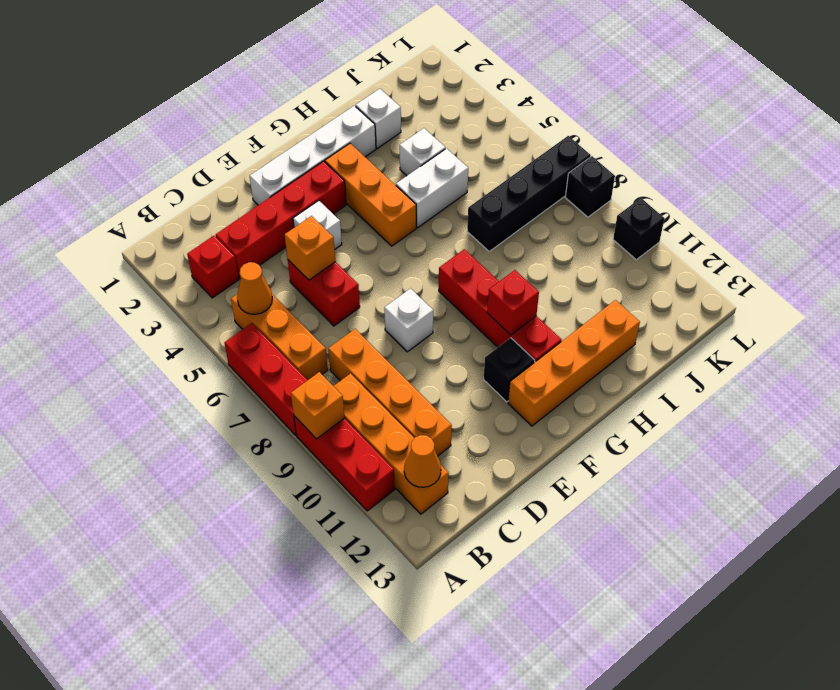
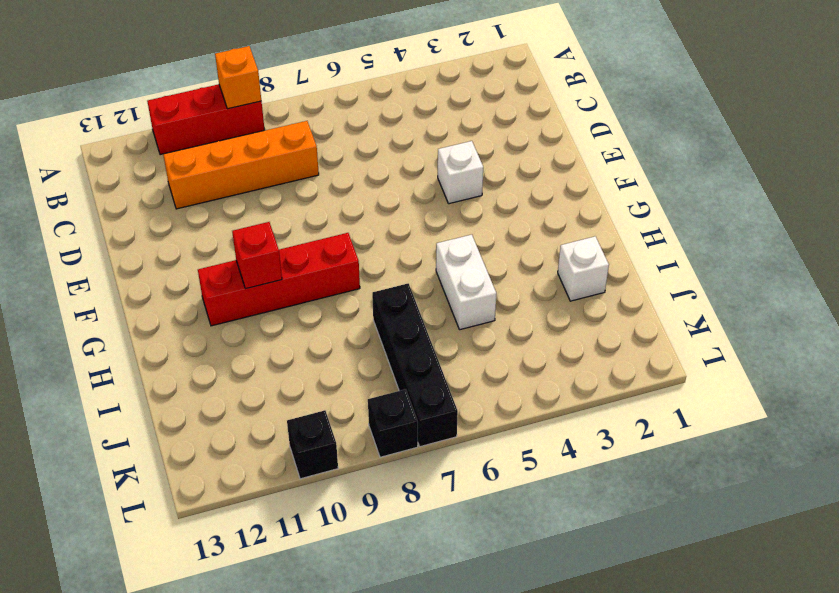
none -> red 1x3 brick [224,323,308,435]
none -> red 1x1 brick [187,236,239,298]
none -> orange 1x3 brick [231,294,328,380]

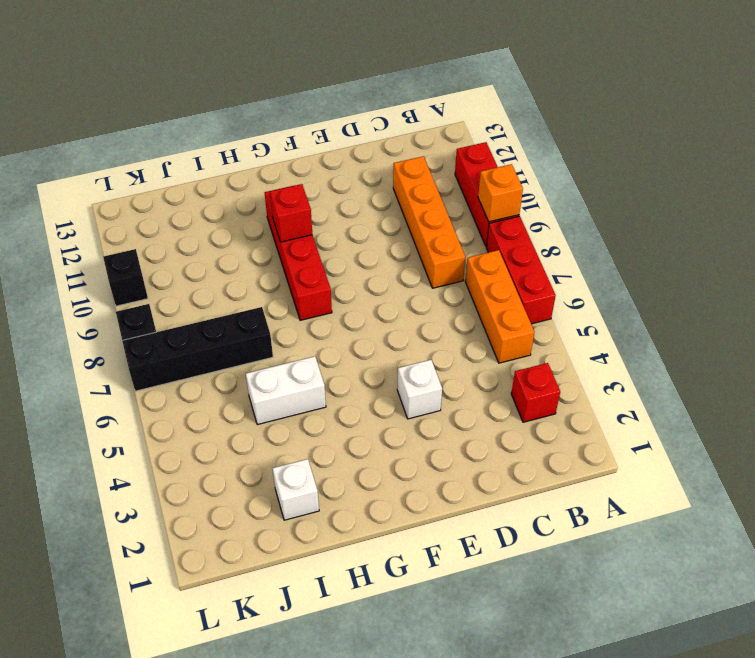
none -> orange 1x4 brick [334,374,449,514]
none -> red 1x4 brick [216,161,346,279]
none -> red 1x2 brick [288,260,360,326]

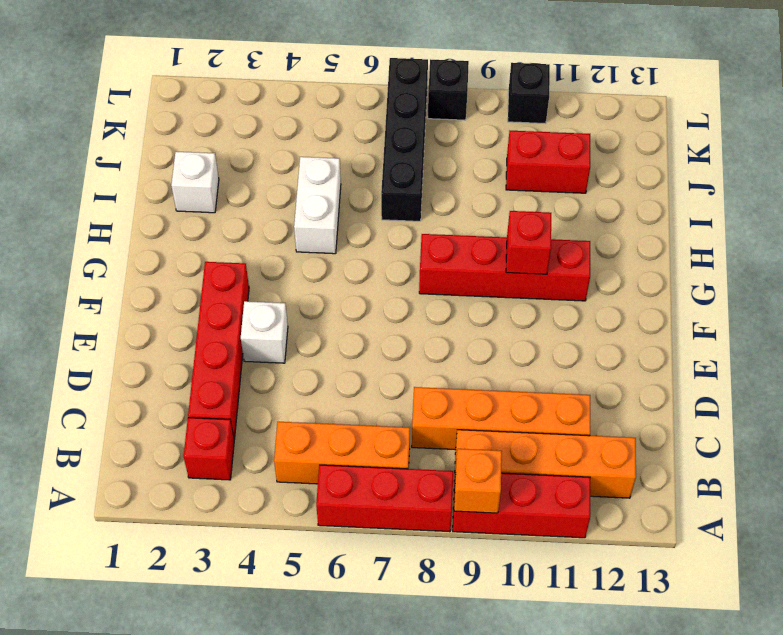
red 1x2 brick [506,131,590,193] -> red 1x2 brick moved to [288,260,360,326]
none -> white 1x4 brick [250,106,376,205]
none -> white 1x1 brick [384,289,433,352]
none -> black 1x1 brick [483,338,535,402]

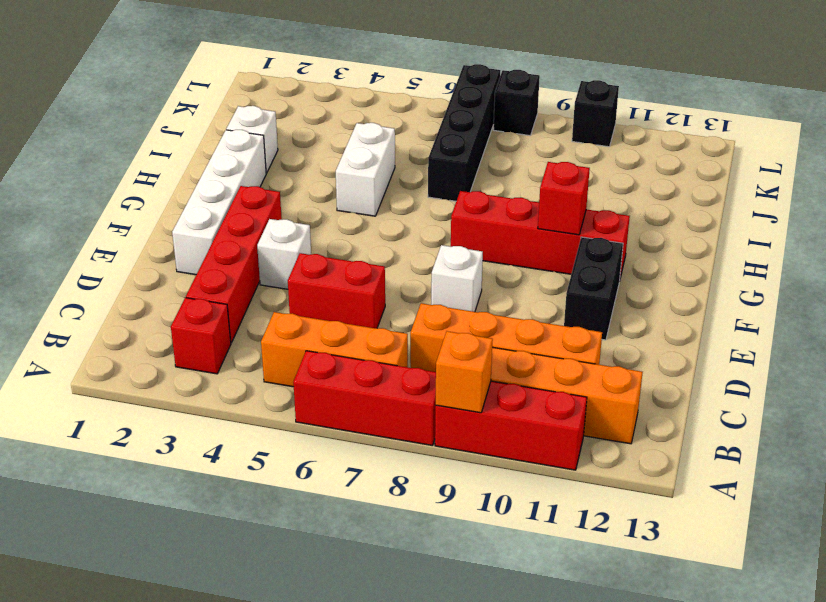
black 1x2 brick [564,237,623,340] -> black 1x1 brick [483,338,535,402]
none -> orange 1x4 brick [508,300,640,426]
none -> orange 1x3 brick [325,144,416,246]
none -> white 1x1 brick [400,128,445,176]

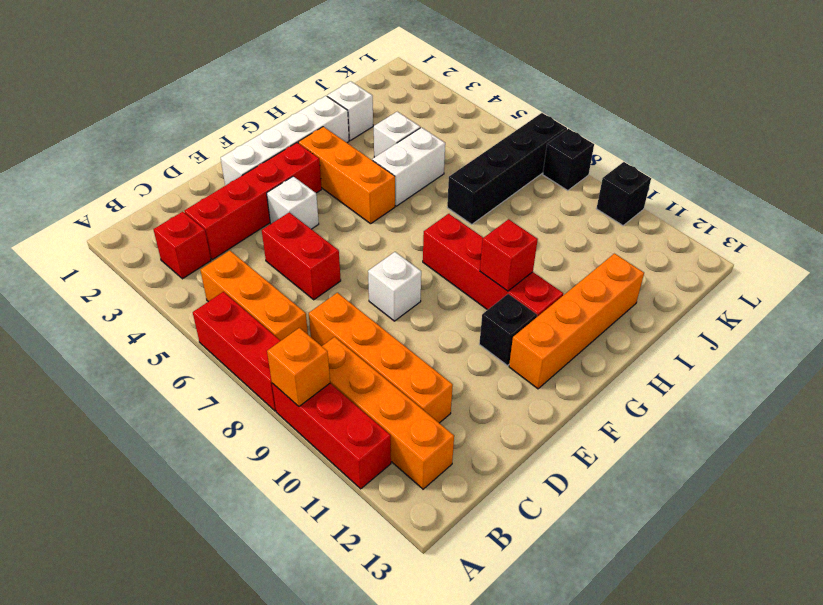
none -> orange 1x1 cone [237,262,272,314]
none -> orange 1x1 cone [404,435,441,487]
none -> orange 1x1 brick [285,216,335,280]

